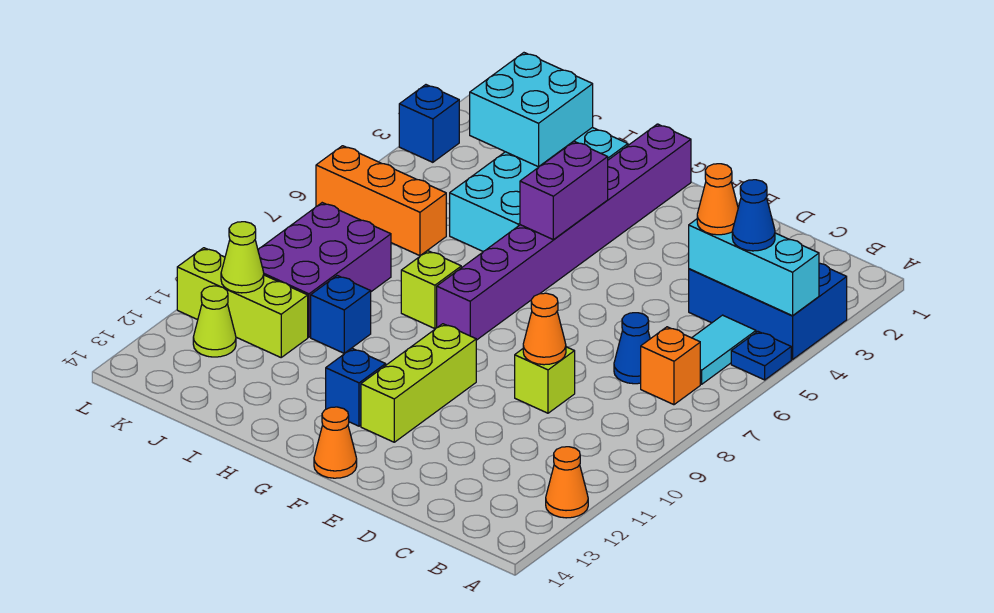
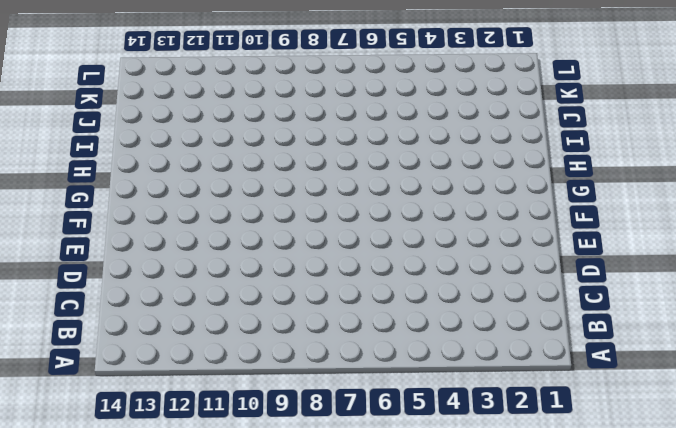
none -> blue 2x3 brick [689,263,847,360]
none -> blue 1x1 plate [731,331,791,380]
none -> orange 1x1 cone [546,447,588,518]

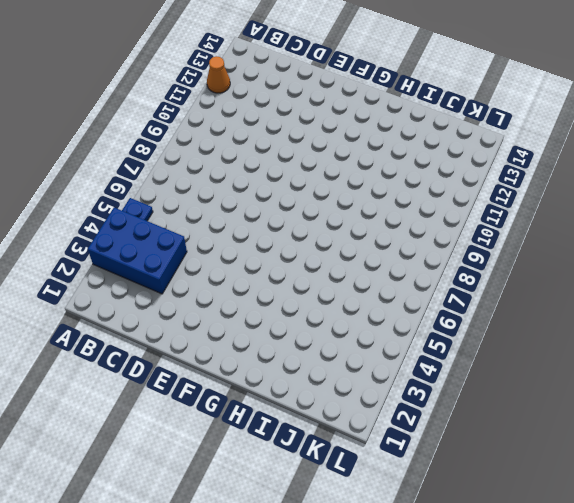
none -> cyan 1x2 tile [692,315,756,384]
none -> orange 1x1 brick [641,327,700,405]
none -> blue 1x1 cone [614,313,650,384]

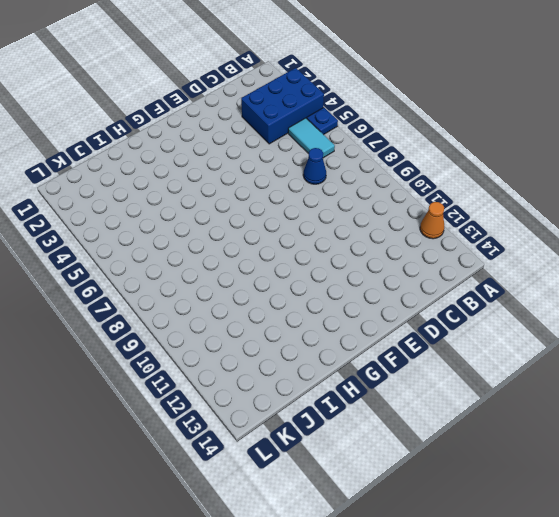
none -> orange 1x1 brick [641,327,700,405]
none -> lime 1x1 brick [515,347,575,413]
none -> lime 1x3 brick [361,324,476,442]

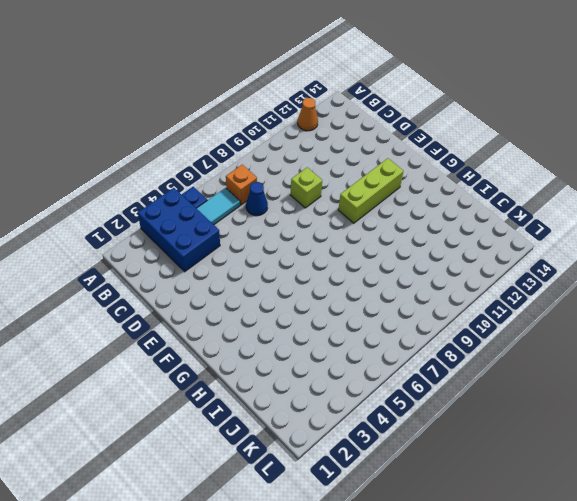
none -> orange 1x1 cone [314,407,357,478]
none -> purple 1x8 brick [437,124,691,340]
none -> blue 1x1 brick [326,348,386,426]

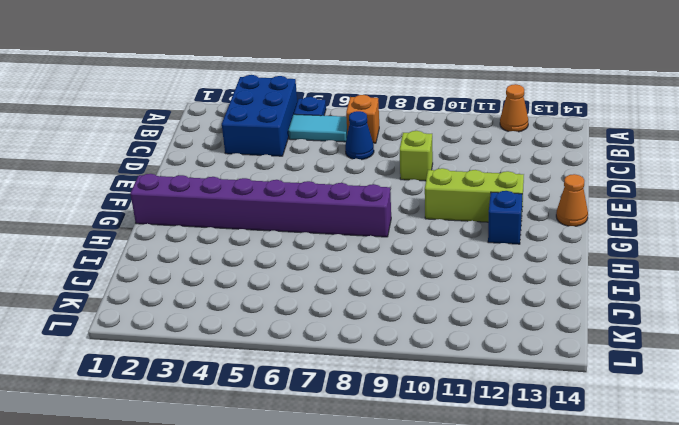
none -> cyan 2x4 brick [450,127,628,252]
none -> lime 1x1 brick [401,251,461,329]
none -> blue 1x1 brick [311,276,371,353]

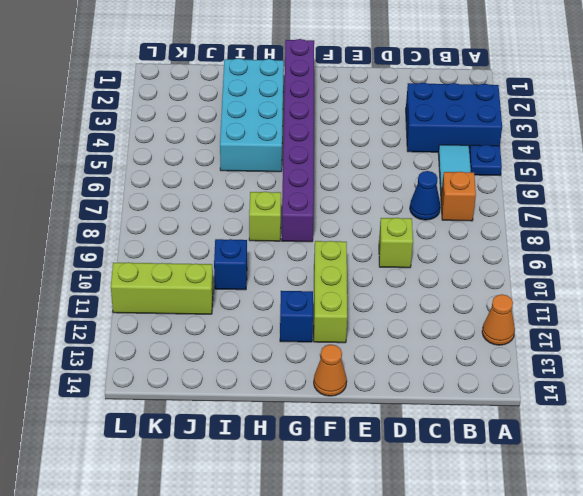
none -> orange 1x3 brick [316,146,446,256]
none -> purple 2x3 brick [258,203,391,337]
none -> lime 1x1 cone [193,286,236,357]

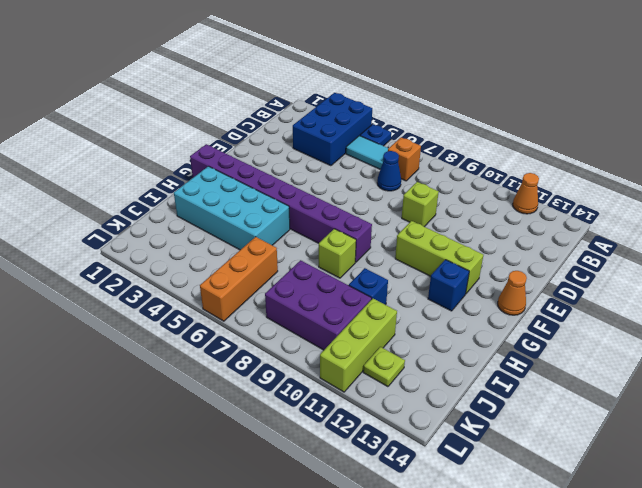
lime 1x1 plate [363,347,405,387] -> lime 1x1 cone [193,286,236,357]
none -> blue 1x1 brick [399,85,459,162]
none -> cyan 1x3 brick [689,219,819,316]
none -> orange 1x1 cone [523,293,566,365]

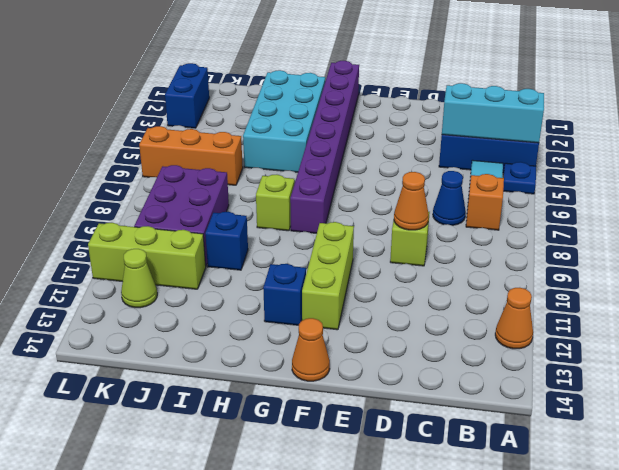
blue 1x2 brick [165,63,209,128] -> blue 1x1 brick [399,85,459,162]
none -> purple 1x2 brick [520,141,608,240]
none -> cyan 2x2 brick [470,53,593,167]
none -> lime 1x1 cone [221,222,264,293]

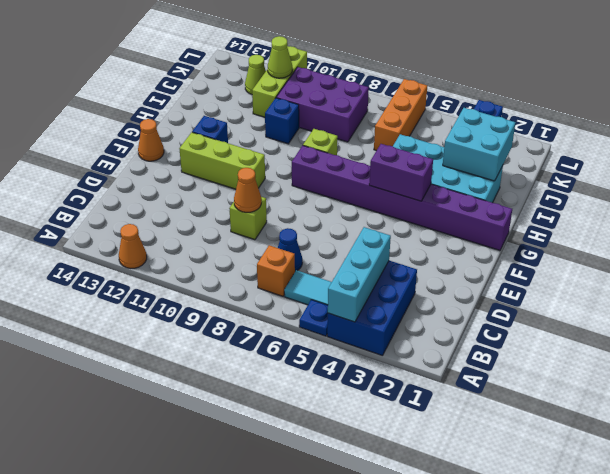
none -> blue 1x1 cone [732,180,775,251]
none -> orange 1x1 cone [697,164,738,235]

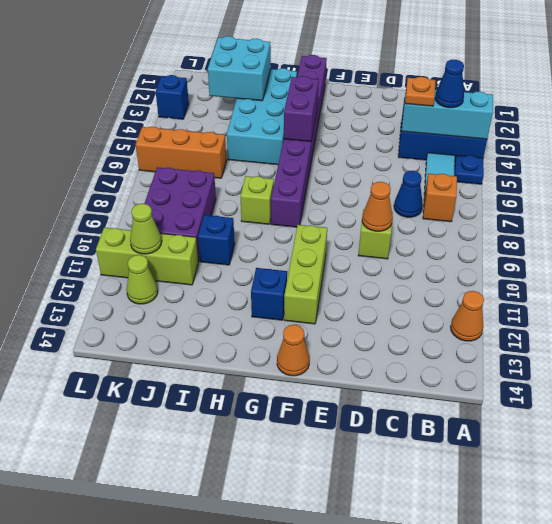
orange 1x1 plate [405,77,436,106] -> orange 1x1 cone [697,164,738,235]

